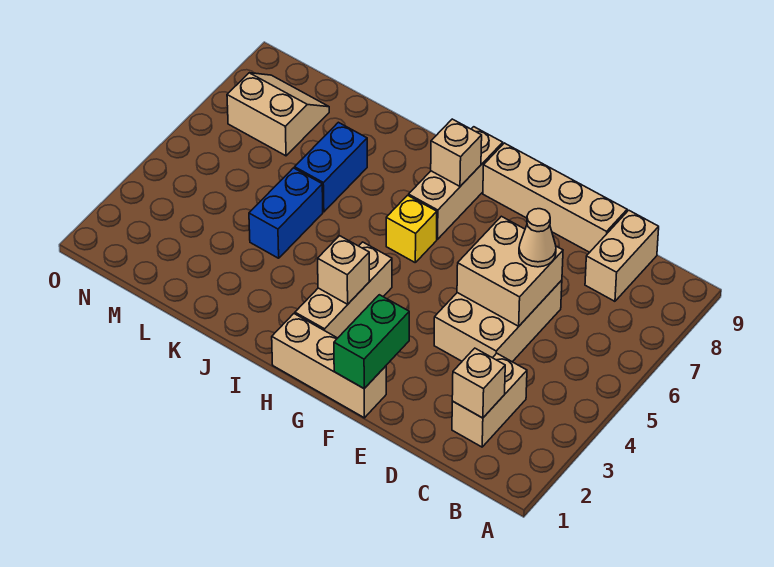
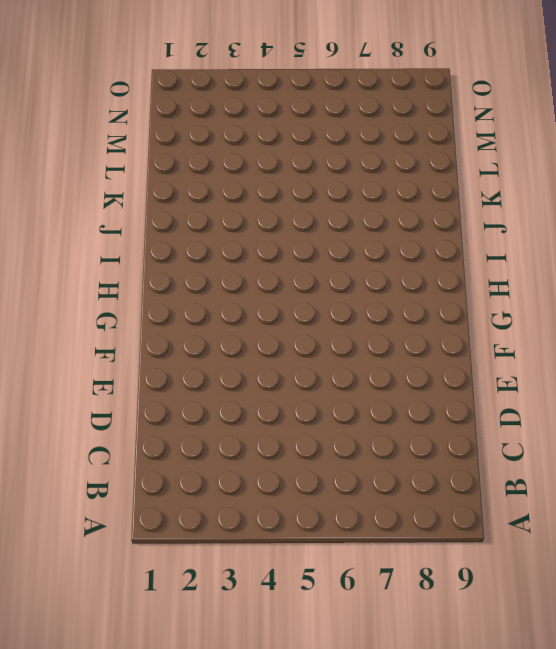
none -> tan 1x2 brick [452,353,527,447]
none -> tan 1x2 brick [585,210,659,301]
none -> tan 2x3 brick [434,280,562,362]

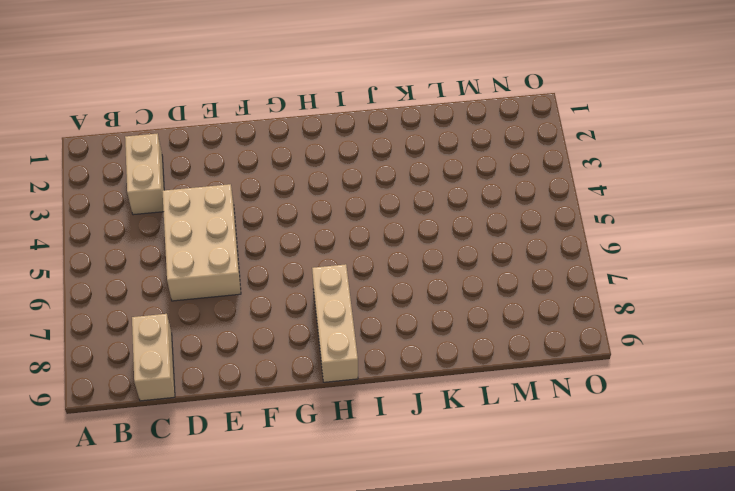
none -> tan 1x4 brick [483,143,627,252]
none -> tan 1x3 brick [272,314,386,418]
none -> tan 1x3 brick [295,242,392,338]

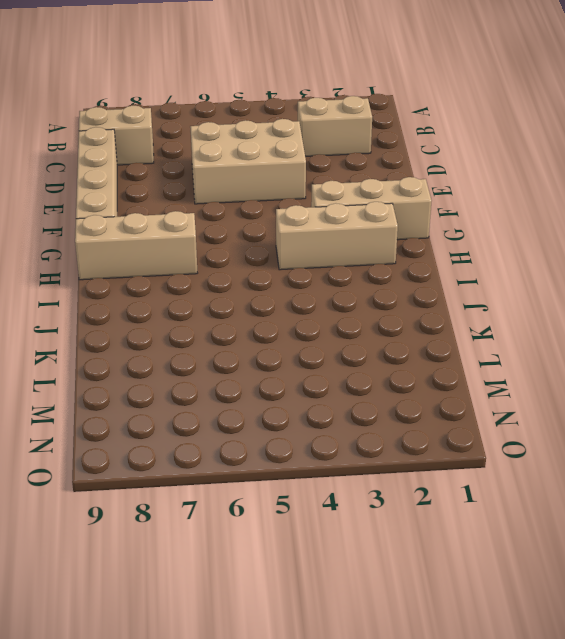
tan 1x3 brick [311,177,432,240] -> tan 1x3 brick turned to [272,314,386,418]
none -> yellow 1x1 brick [386,195,437,262]
none -> blue 1x2 brick [249,168,323,258]
none -> blue 1x2 brick [295,122,367,212]

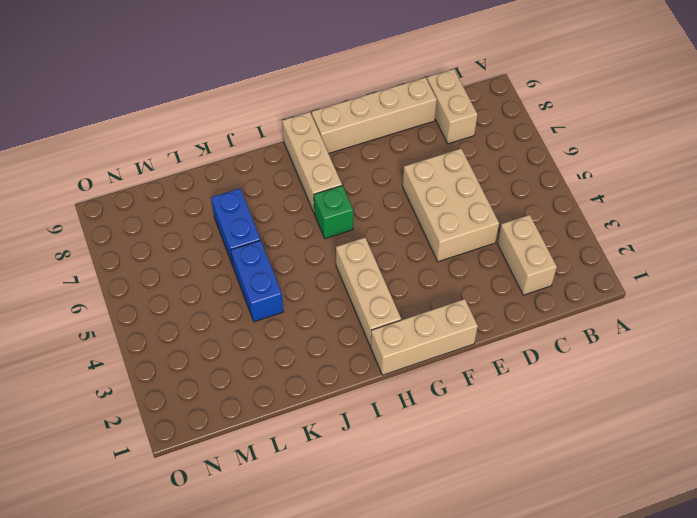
green 1x1 brick [314,186,353,239] -> yellow 1x1 brick [386,195,437,262]
none -> tan 2x2 slope [227,73,329,156]
none -> tan 1x1 brick [452,348,505,418]
none -> tan 2x2 brick [457,216,563,326]

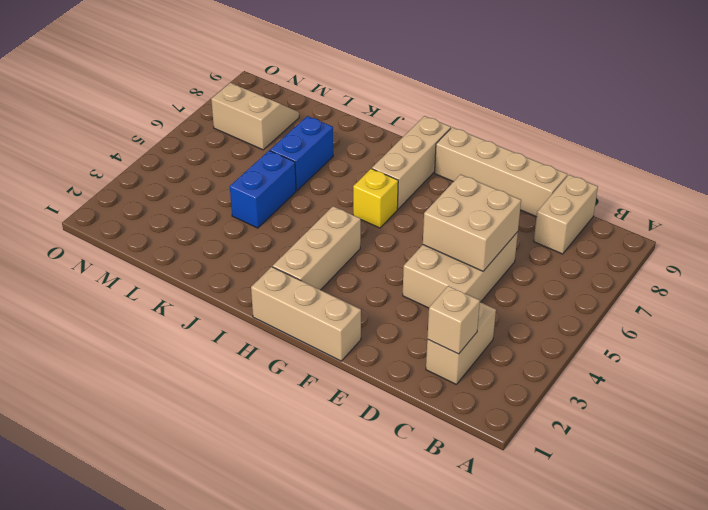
none -> green 1x2 brick [334,295,409,388]
none -> tan 1x1 brick [318,236,369,304]
none -> tan 1x1 brick [431,119,482,186]

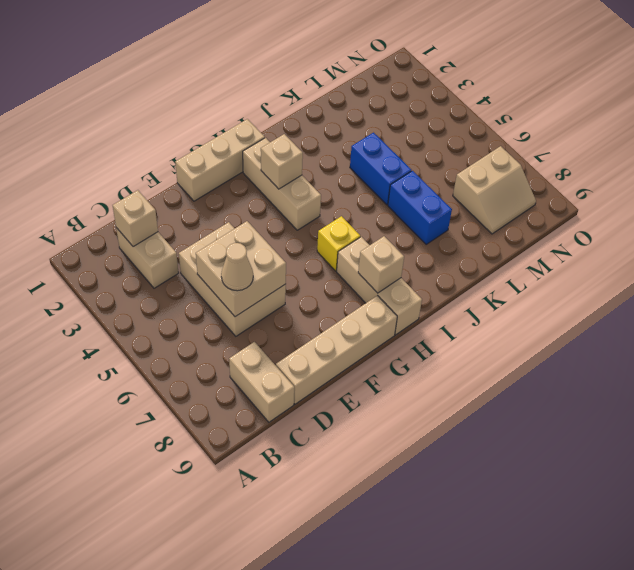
none -> green 1x2 brick [334,295,409,388]

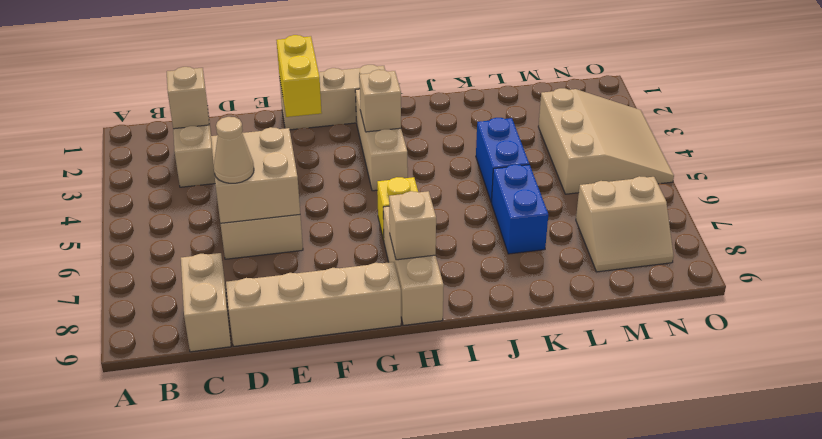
yellow 1x2 brick [277,35,322,117] -> green 1x2 brick [334,295,409,388]
tan 3x3 slope [538,88,674,194] -> none

